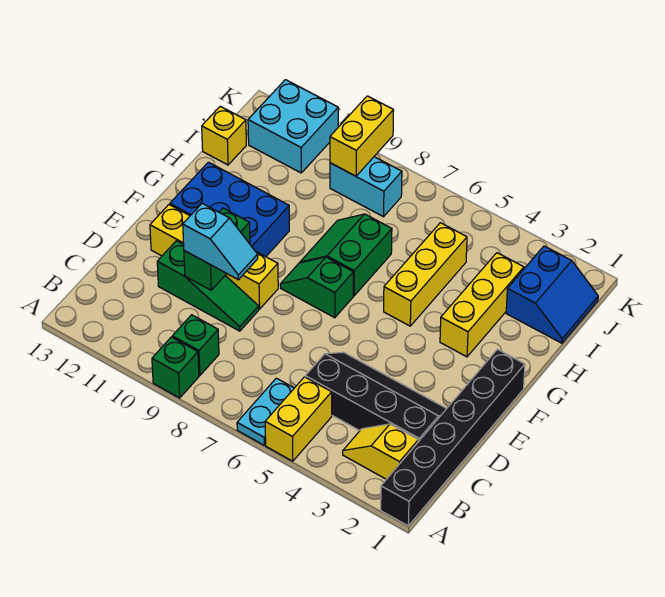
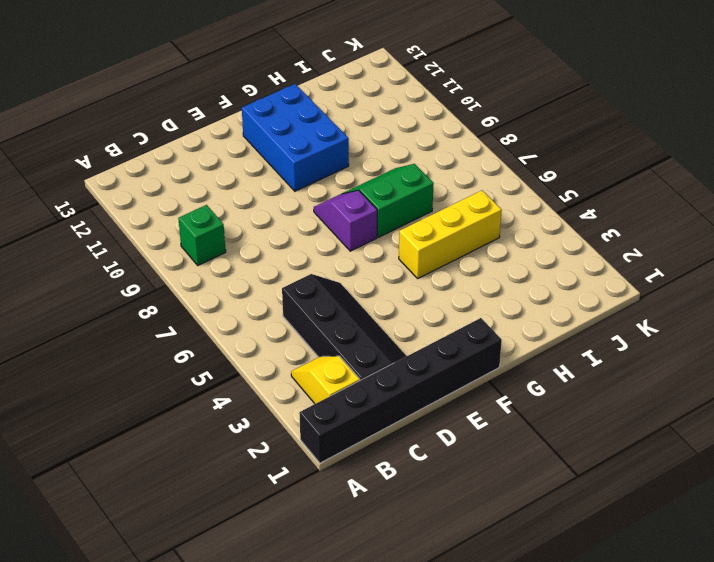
purple 1x2 slope [314,190,377,251] -> green 1x2 slope [280,257,353,318]
none -> yellow 1x2 brick [265,377,332,461]
none -> cyan 1x2 plate [237,378,294,445]
none -> green 1x1 brick [152,337,199,398]

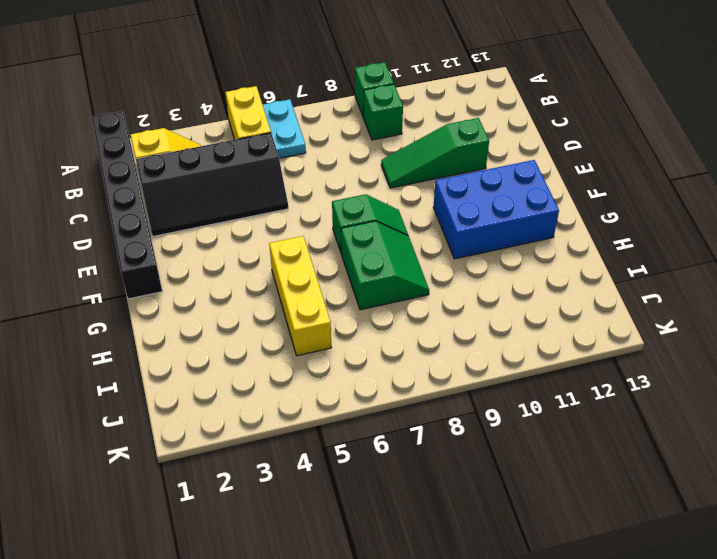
none -> yellow 1x4 brick [150,205,278,309]
none -> yellow 1x3 brick [440,253,524,357]
none -> blue 2x2 slope [506,246,598,343]

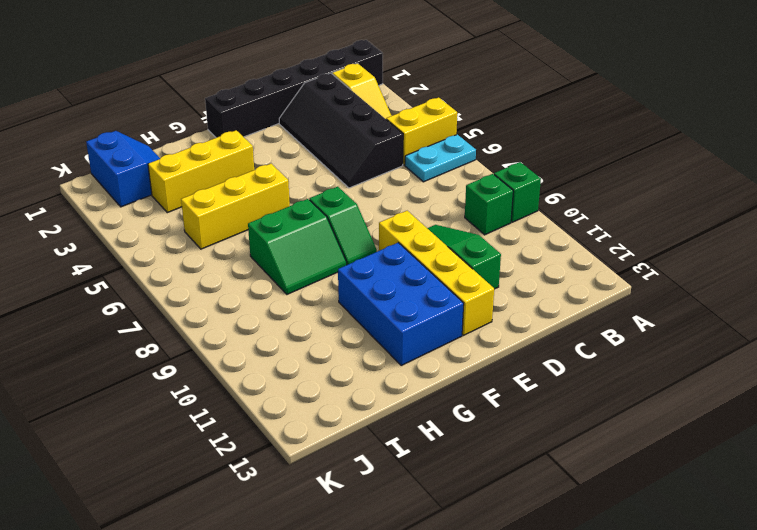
blue 2x2 slope [86,131,160,207] -> blue 2x2 slope turned to [506,246,598,343]
none -> yellow 1x1 brick [202,106,246,165]
none -> cyan 1x2 brick [330,157,402,217]
none -> cyan 2x2 brick [248,80,338,173]

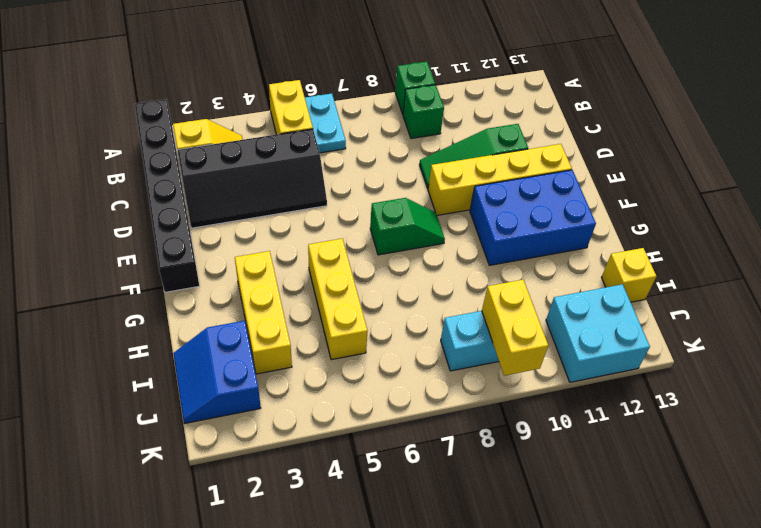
none -> green 2x2 slope [300,214,392,296]
none -> green 1x2 brick [184,208,250,290]
none -> cyan 1x2 slope [183,203,258,280]

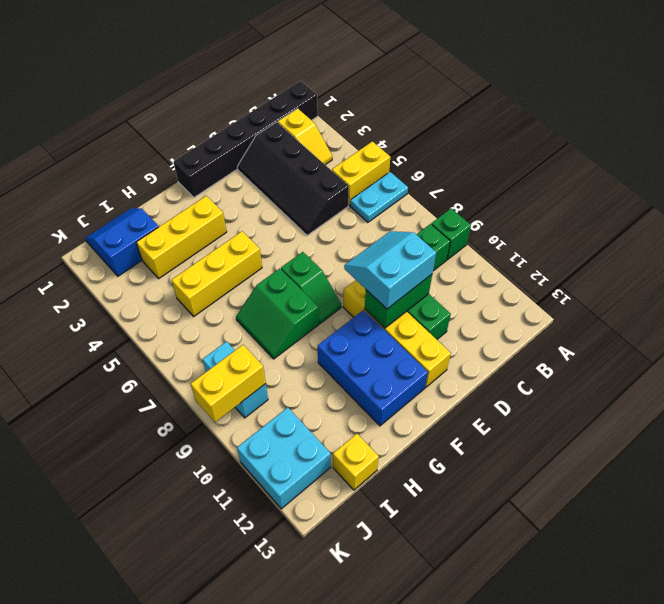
cyan 2x2 slope [344,231,436,309] -> cyan 1x2 slope [183,203,258,280]
green 2x2 slope [236,268,319,359] -> green 2x2 slope turned to [300,214,392,296]

